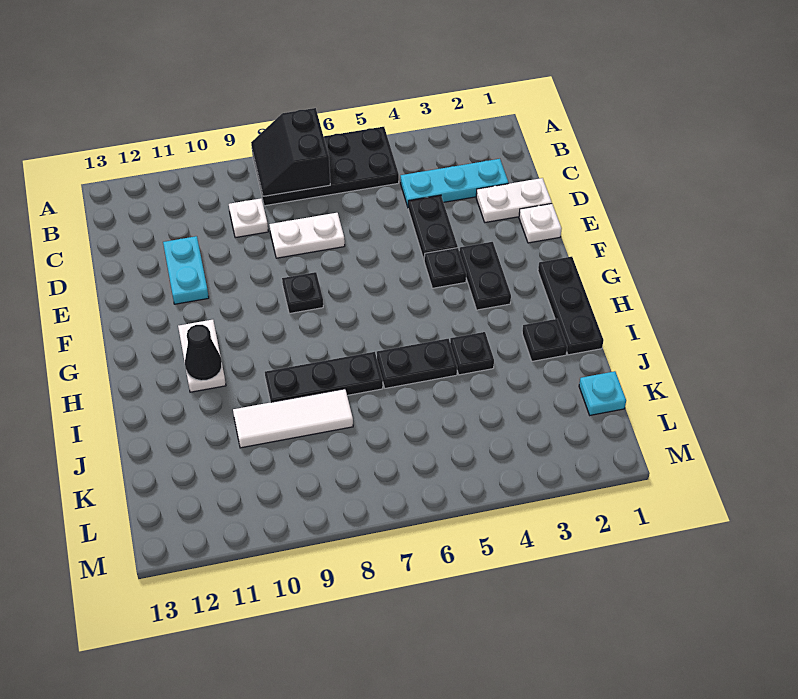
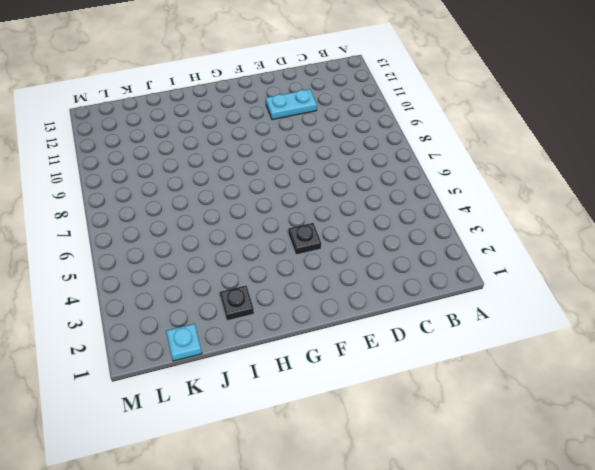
none -> black 2x4 plate [252,127,399,206]
none -> cyan 1x3 plate [401,159,508,207]
none -> white 1x1 plate [229,198,268,238]

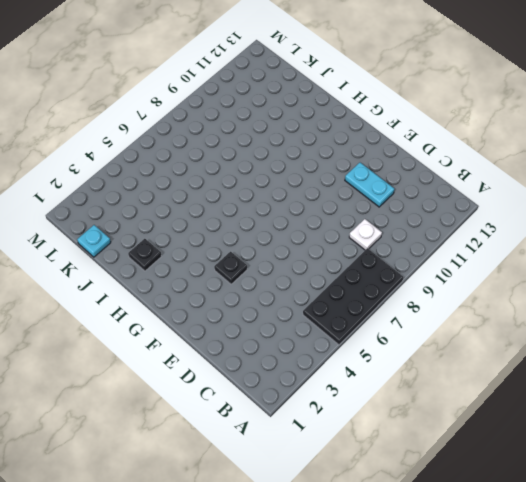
none -> cyan 1x3 plate [401,159,508,207]
none -> white 1x2 plate [476,178,552,222]
none -> black 1x2 plate [408,195,458,259]

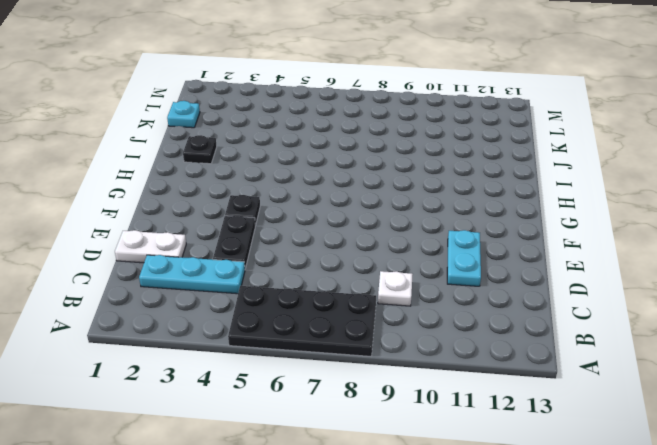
none -> white 1x2 plate [269,213,345,258]
none -> white 1x1 plate [519,204,562,243]
none -> black 1x2 plate [459,242,511,310]

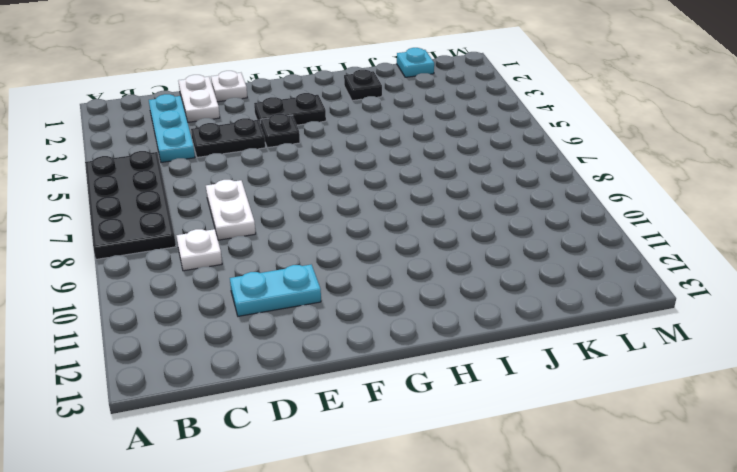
none -> black 1x1 plate [282,272,323,314]
none -> black 1x3 plate [538,257,604,355]
none -> white 1x2 plate [178,320,226,392]

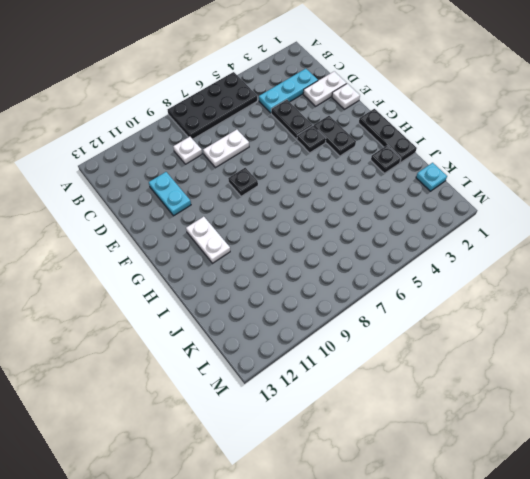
none -> black 1x1 plate [450,332,494,375]
none -> black 1x2 plate [377,339,457,388]
none -> black 1x3 plate [265,352,383,402]

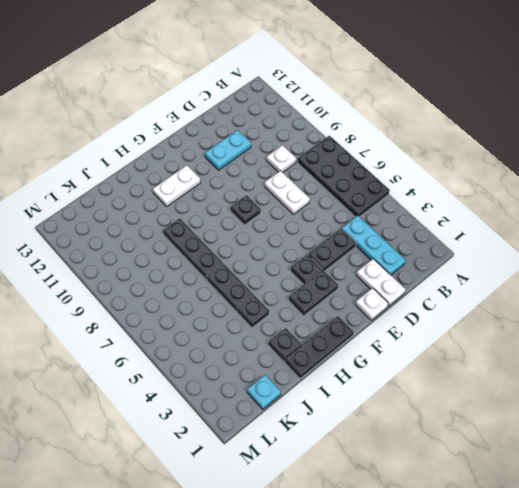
none -> white 1x3 tile [233,389,353,448]
none -> black 2x2 slope [251,108,330,196]
none -> black 1x1 cone [185,325,222,381]

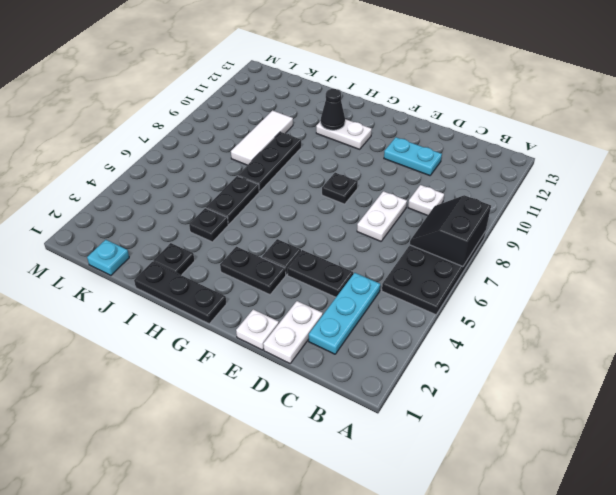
black 2x2 slope [410,195,491,266] -> black 2x2 slope turned to [251,108,330,196]

